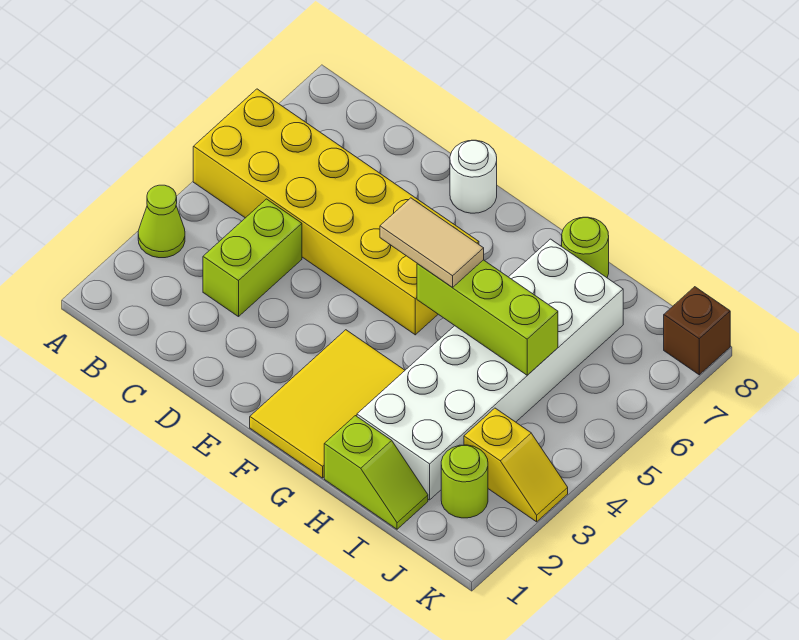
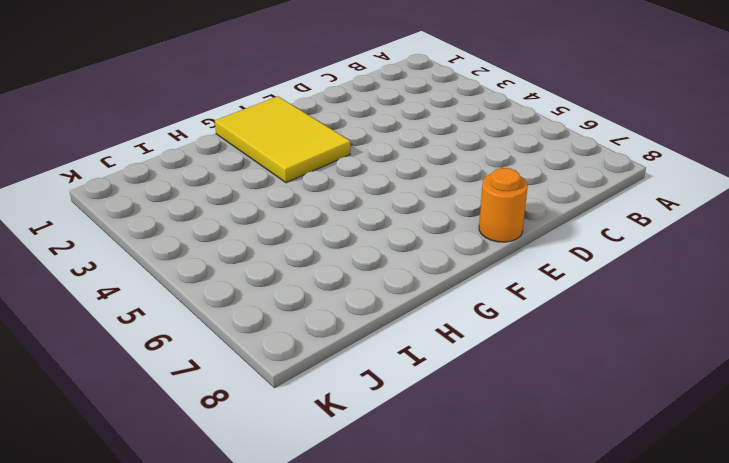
orange 1x1 round brick [479,168,528,242] -> white 1x1 round brick [450,140,497,213]
none -> lime 1x1 cone [138,185,185,258]
none -> yellow 2x6 brick [193,89,479,335]
none -> lime 1x2 brick [203,199,302,317]

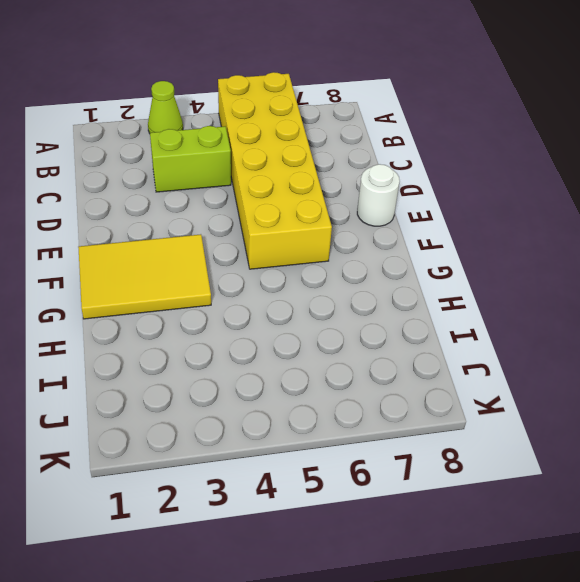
none -> lime 1x2 slope [324,416,428,529]
none -> white 2x6 brick [357,239,623,500]
none -> lime 1x1 round brick [562,217,609,278]

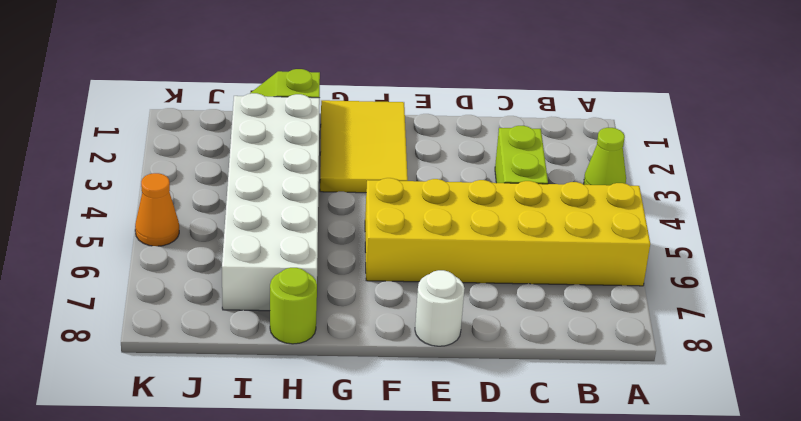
orange 1x1 cone [135,173,179,246] -> none
none -> lime 1x1 round brick [441,445,488,518]
none -> yellow 1x2 slope [464,408,568,522]
none -> brown 1x1 brick [664,287,730,375]

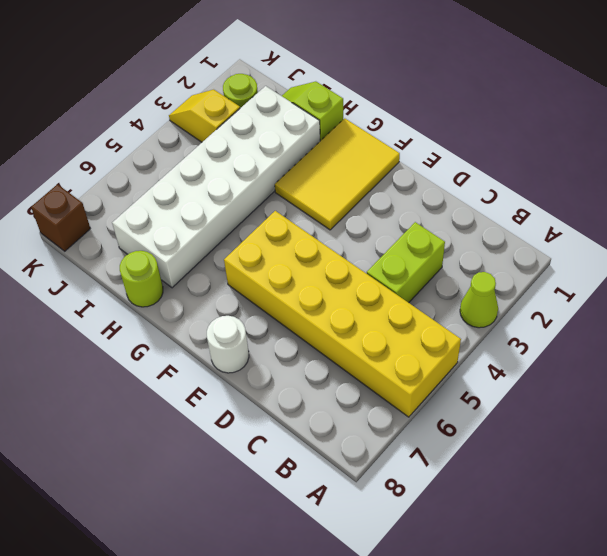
none -> lime 1x3 brick [417,260,558,375]
none -> tan 1x2 tile [380,198,484,288]

